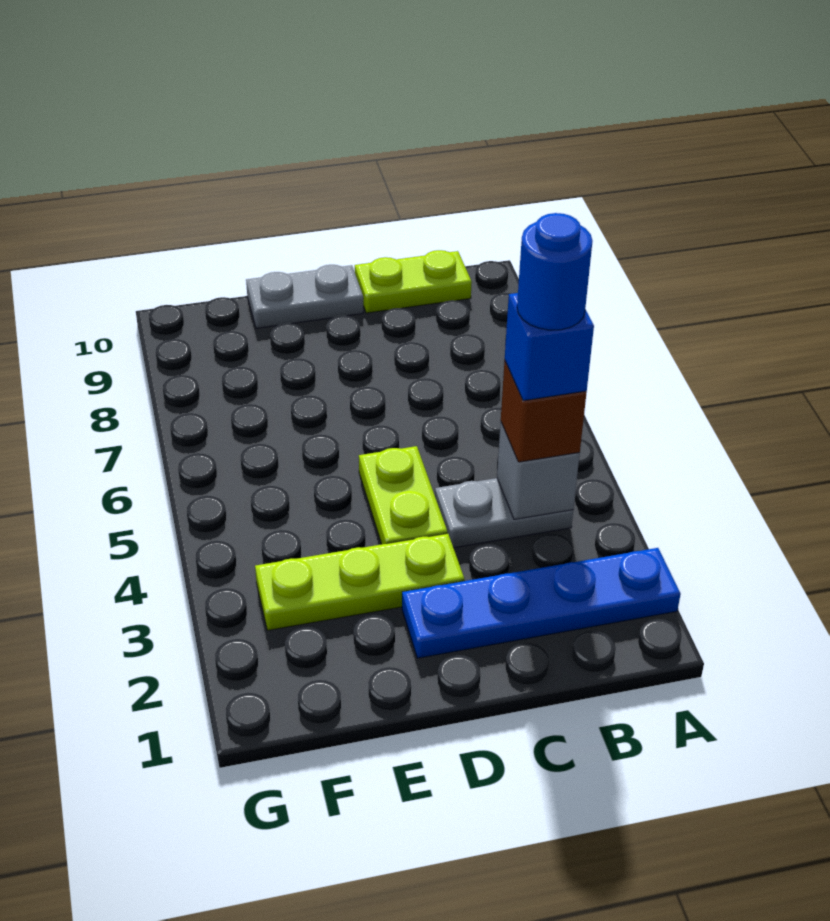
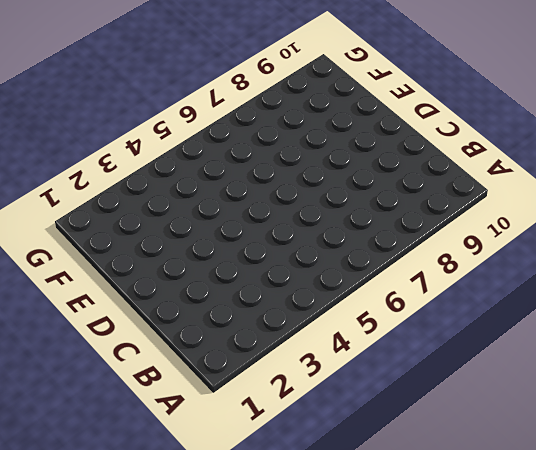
none -> blue 1x4 plate [402,548,681,658]
none -> grey 1x2 plate [435,478,573,548]

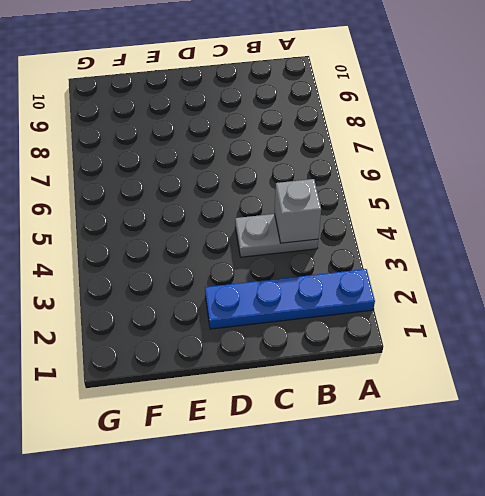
none -> lime 1x2 plate [355,250,472,313]
none -> lime 1x3 plate [255,533,464,630]

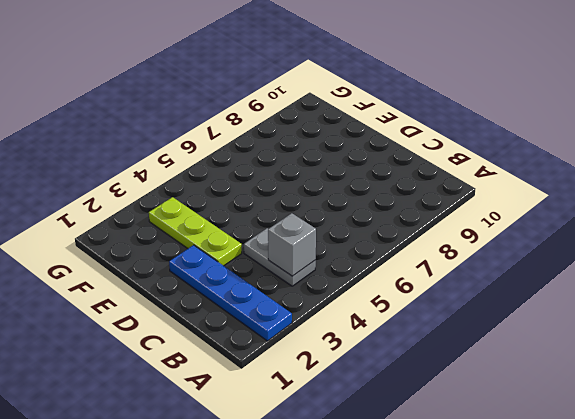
none -> lime 1x2 plate [355,250,472,313]
none -> lime 1x2 plate [359,446,447,544]

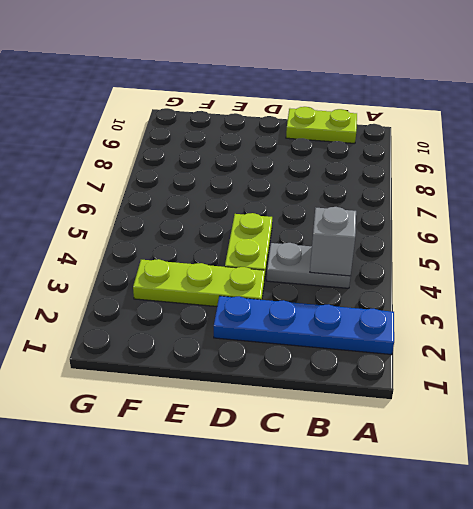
none -> grey 1x2 plate [246,265,363,328]
none -> brown 1x1 brick [501,360,587,462]

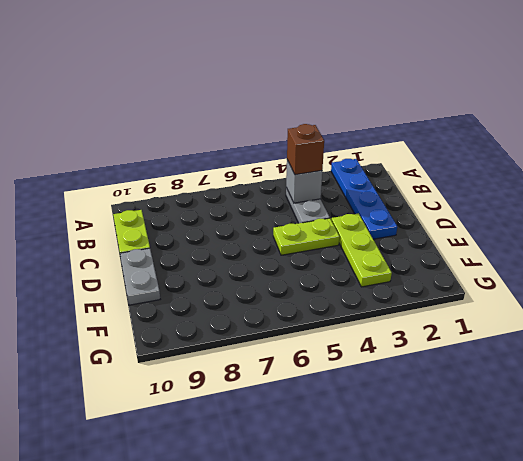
none -> blue 1x1 brick [505,293,594,401]
none -> blue 1x1 round brick [517,213,592,330]

